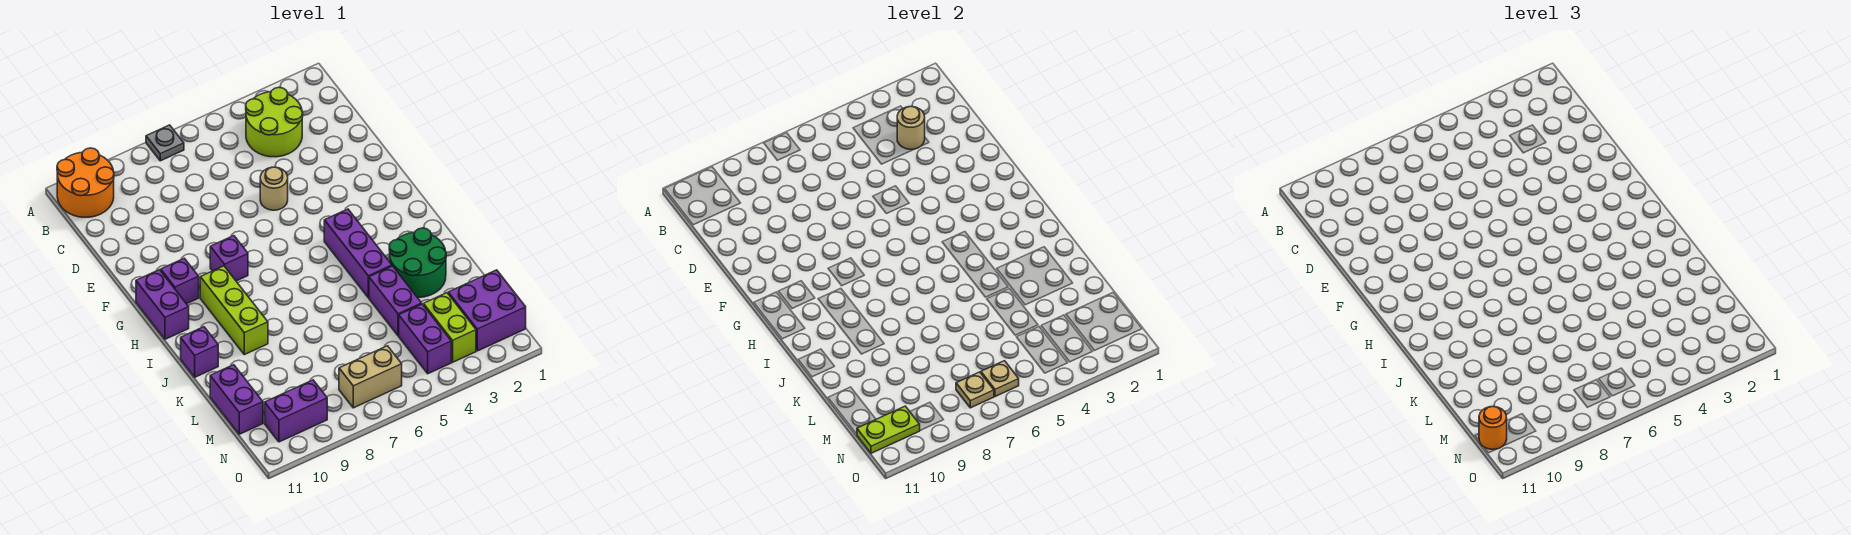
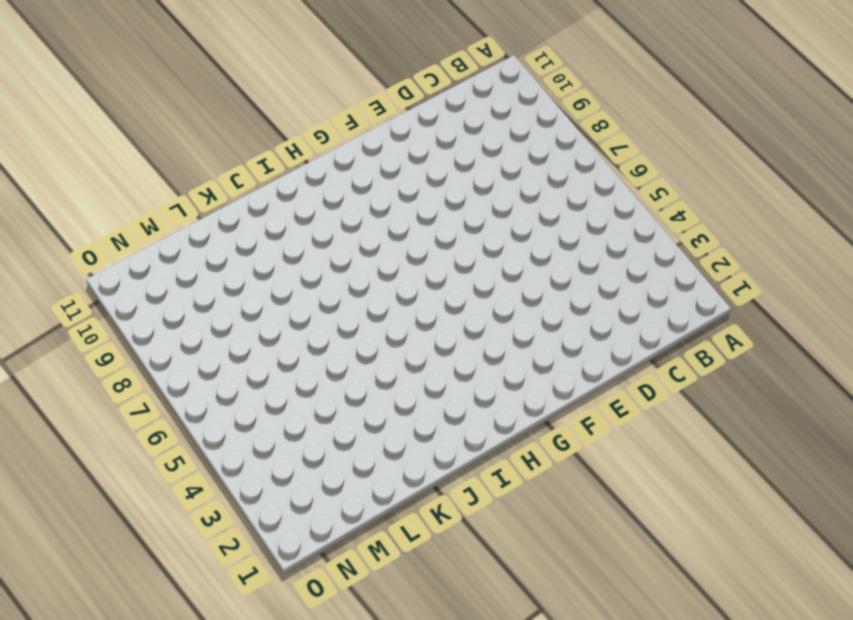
none -> grey 1x1 plate [146,125,184,161]
none -> orange 2x2 round brick [57,148,114,217]
none -> lime 2x2 round brick [246,88,303,157]

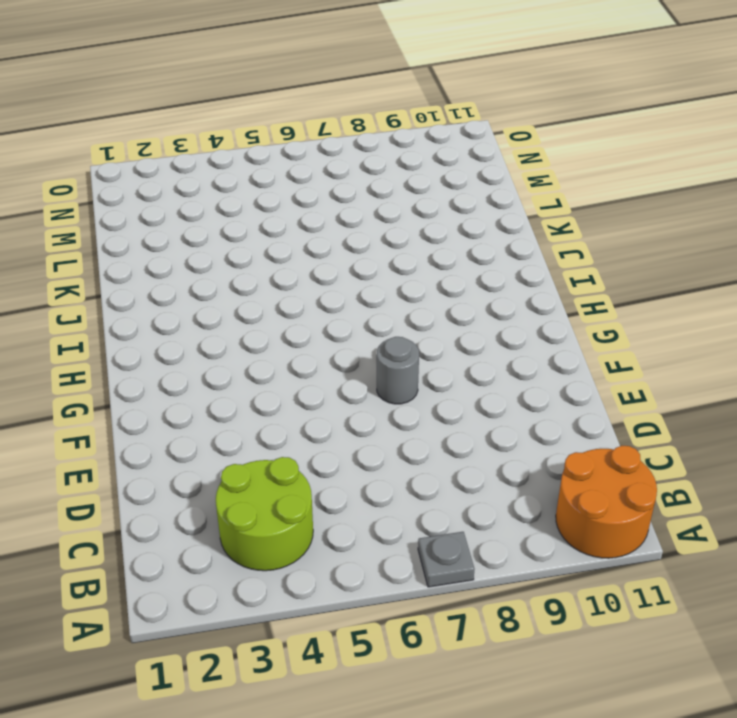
grey 1x1 round brick [377,337,419,404] -> none
none -> tan 1x1 round brick [260,167,288,210]
none -> purple 1x1 brick [210,236,248,281]
none -> purple 1x1 brick [161,258,199,304]

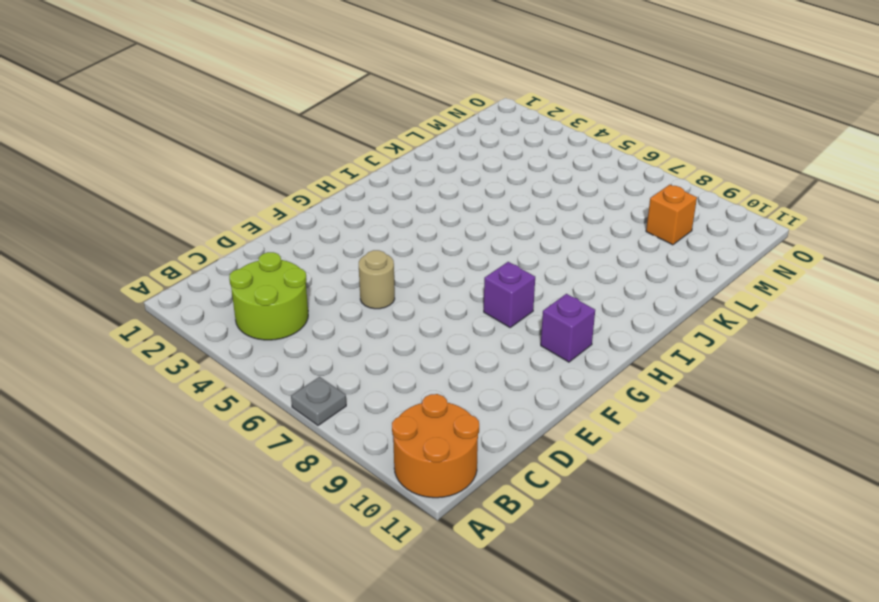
orange 1x1 brick [646,185,697,245] -> none
none -> purple 1x2 brick [136,270,189,339]
none -> purple 1x3 brick [324,209,392,298]
none -> lime 1x3 brick [200,266,268,355]

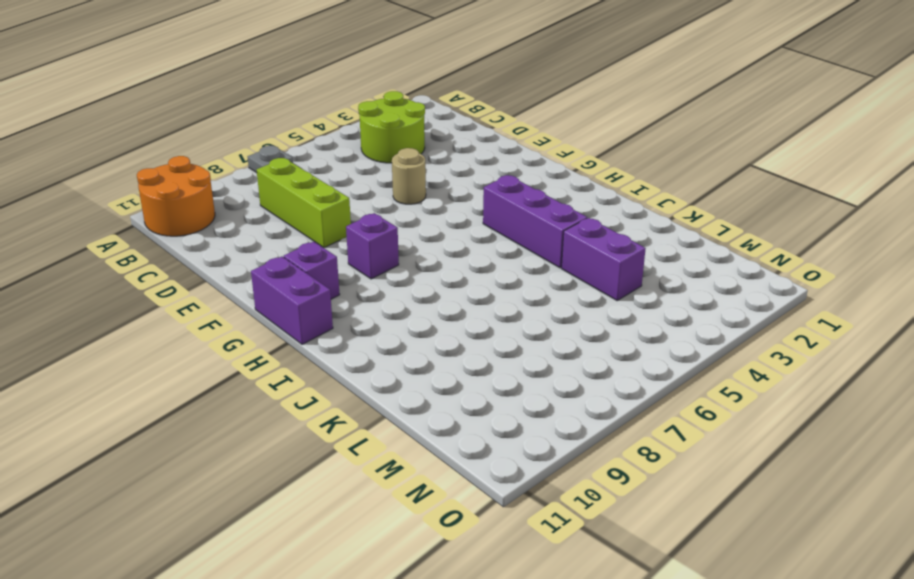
lime 1x3 brick [257,158,351,248] -> lime 1x3 brick moved to [200,266,268,355]
none -> green 2x2 round brick [389,228,446,297]
none -> purple 1x1 brick [181,327,218,377]
none -> purple 1x2 brick [210,365,263,434]

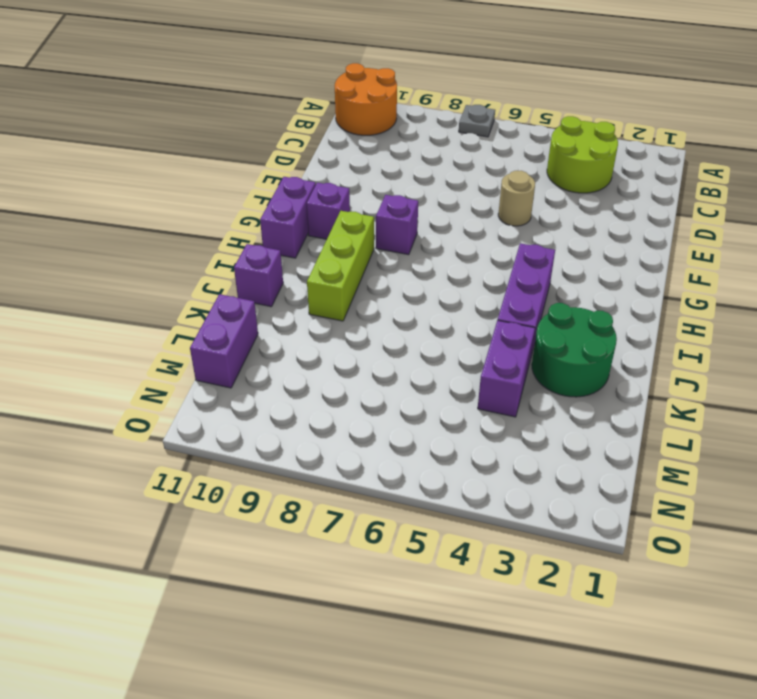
none -> purple 2x2 brick [448,270,526,351]
none -> lime 1x2 brick [424,293,476,362]
none -> purple 1x2 brick [399,304,451,374]

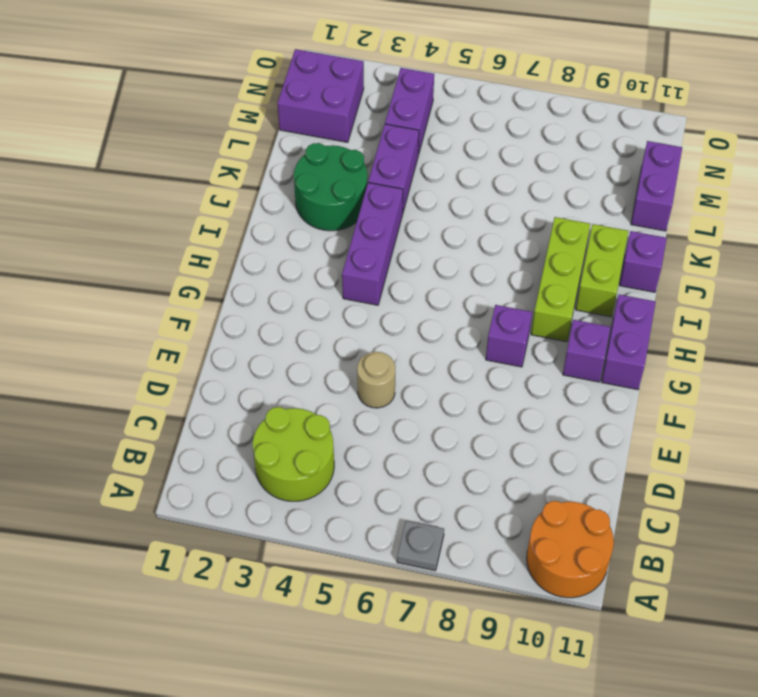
lime 1x2 brick [576,224,628,317] -> lime 1x2 brick moved to [424,293,476,362]
none -> tan 1x2 brick [339,346,402,408]
none -> purple 1x2 brick [265,380,327,442]
none -> tan 1x1 round brick [897,106,925,150]

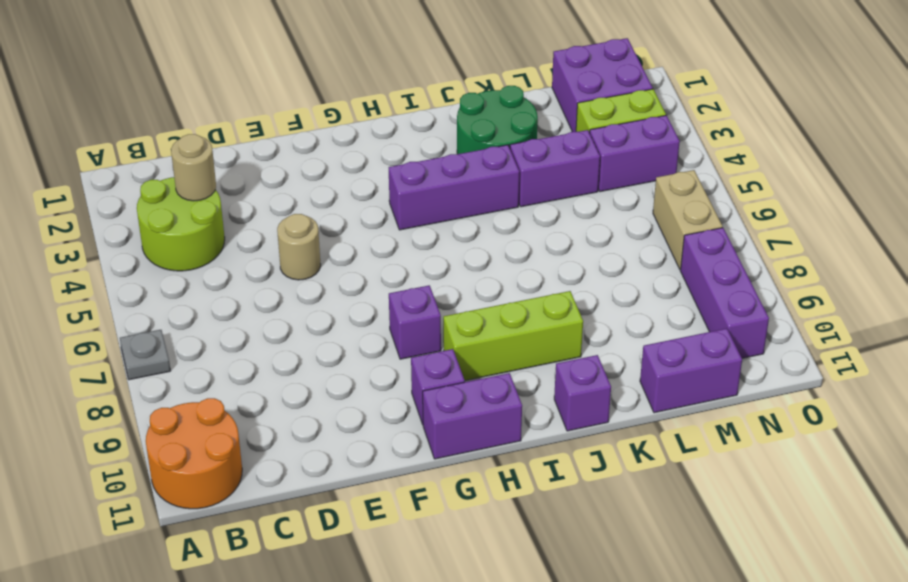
purple 1x3 brick [681,228,769,358] -> purple 1x2 brick [265,380,327,442]
none -> tan 1x1 plate [981,361,1019,397]
none -> tan 1x1 plate [956,372,994,408]
none -> lime 1x2 plate [857,406,920,453]

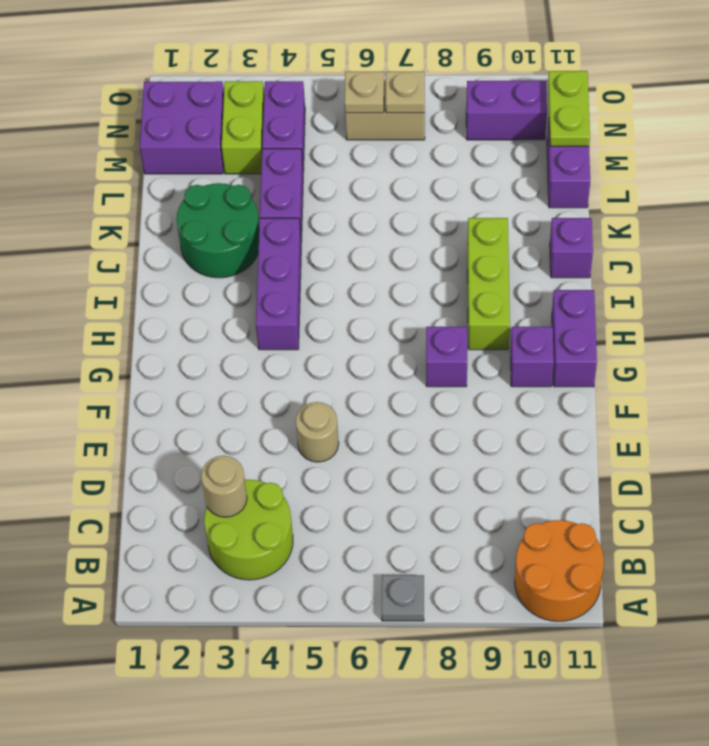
lime 1x2 plate [548,71,590,146] -> lime 1x2 plate turned to [857,406,920,453]
none -> orange 1x1 round brick [1479,406,1507,450]

